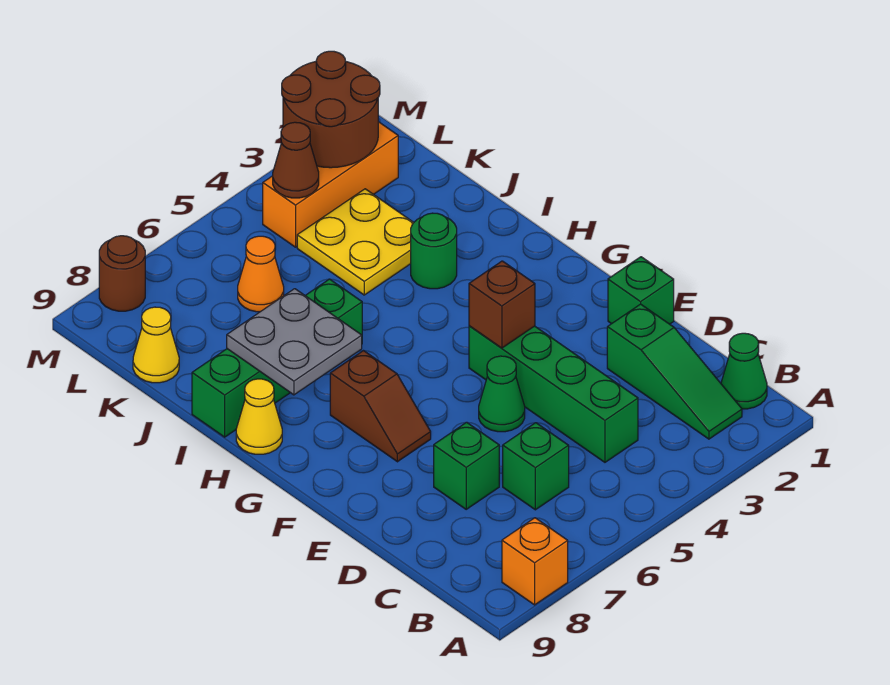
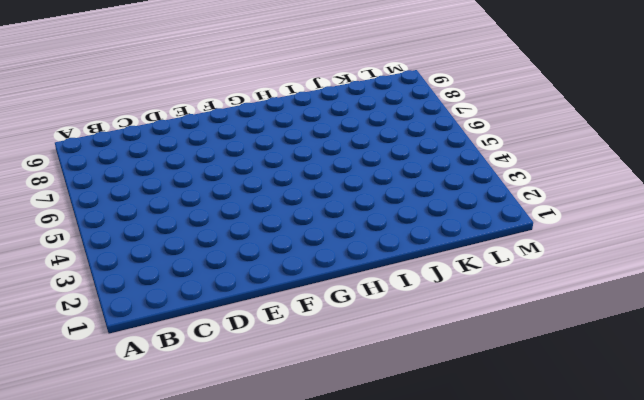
none -> orange 1x1 brick [502,518,568,605]
none -> green 1x1 cone [721,333,767,409]
none -> green 1x3 slope [607,304,742,439]

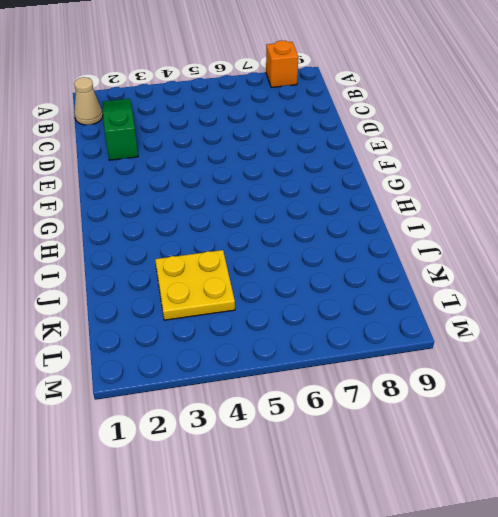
tan 1x1 cone [74,77,103,125] -> green 1x1 cone [721,333,767,409]
none -> green 1x4 brick [469,326,638,462]
none -> green 1x1 brick [503,423,569,510]
none -> green 1x1 brick [434,422,499,509]

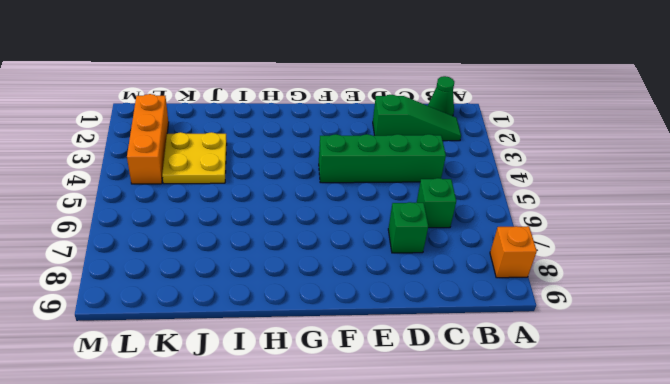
none -> green 1x1 brick [608,257,674,324]
none -> green 1x1 cone [479,356,525,432]
none -> brown 1x2 slope [330,351,431,462]

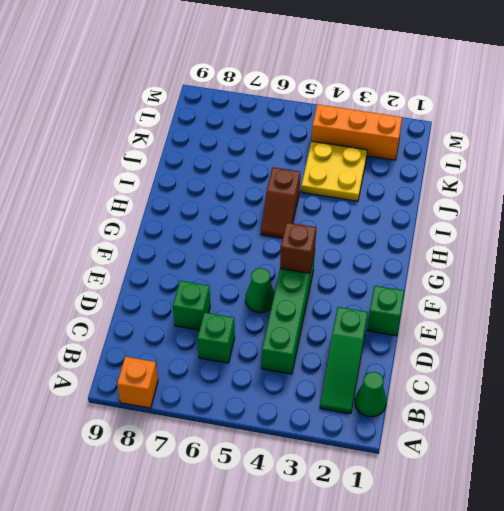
brown 1x2 slope [261,167,300,238] -> brown 1x2 slope moved to [330,351,431,462]
none -> yellow 1x1 cone [236,379,282,454]
none -> green 1x1 round brick [411,213,457,289]
none -> green 1x4 brick [192,279,362,437]

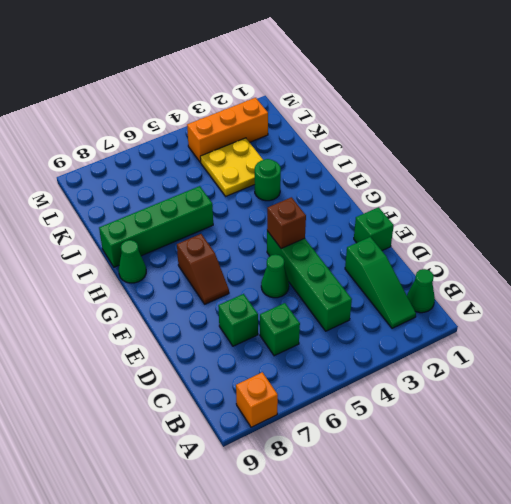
green 1x1 cone [119,240,146,283] -> yellow 1x1 cone [236,379,282,454]
none -> orange 1x1 cone [238,236,284,312]
none -> yellow 1x1 cone [133,307,179,383]
none -> brown 1x1 round brick [99,236,145,311]

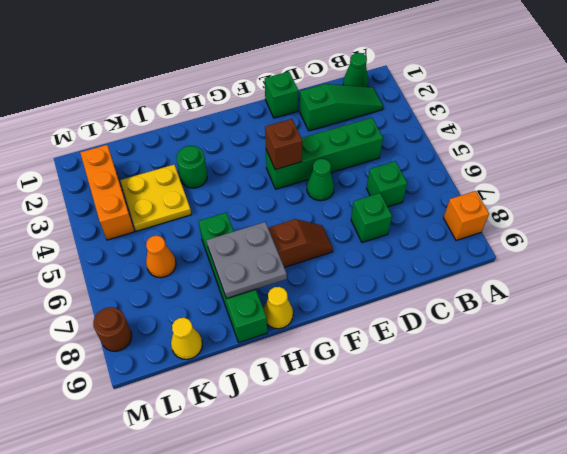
none -> brown 2x2 round brick [282,51,380,168]
none -> brown 1x1 cone [273,122,319,198]

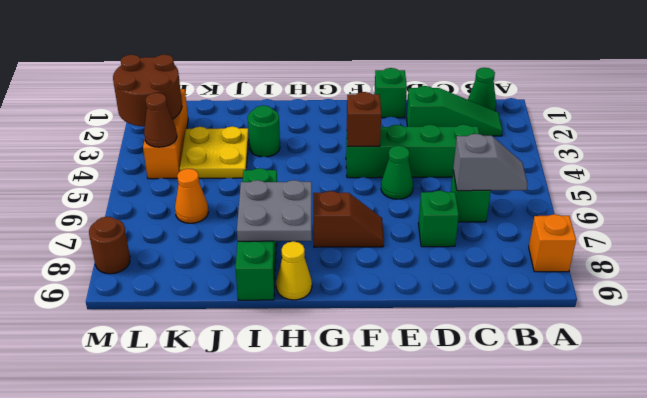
grey 1x2 slope [453,134,528,191] -> none
none -> yellow 1x1 cone [133,307,179,383]

